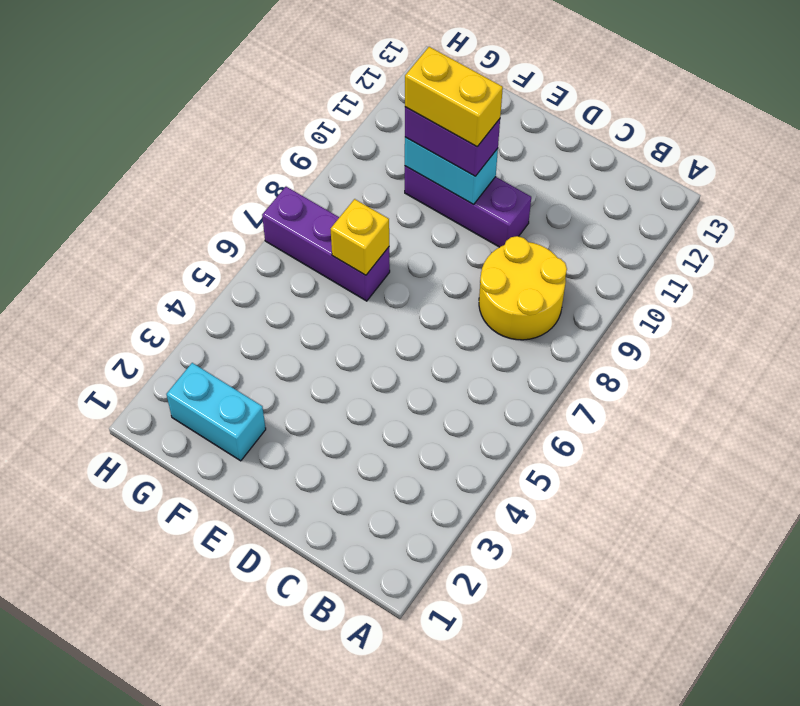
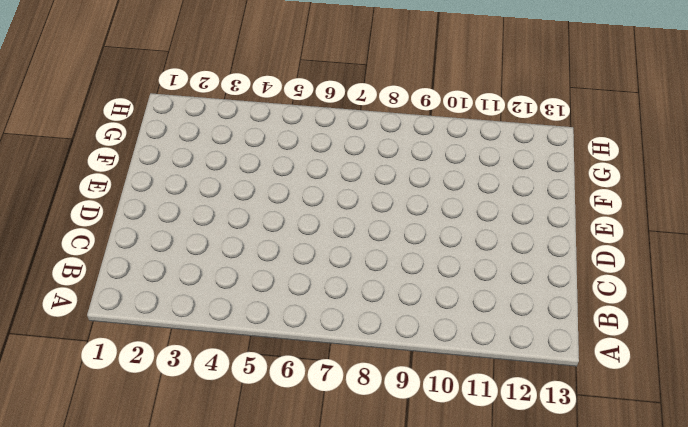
none -> yellow 2x2 round brick [479,236,567,340]
none -> purple 1x3 brick [405,166,531,247]

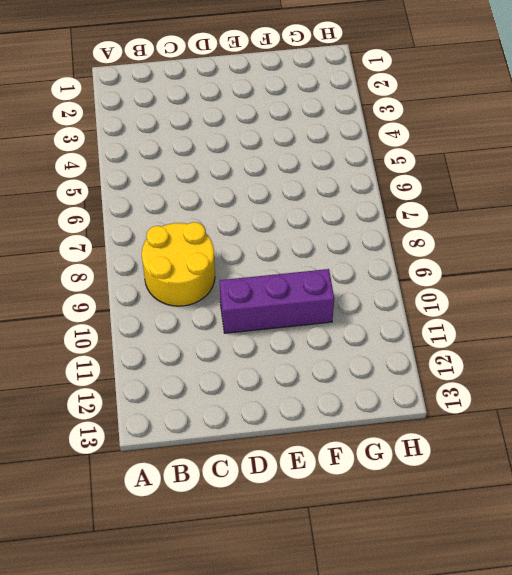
none -> cyan 1x2 brick [166,363,266,461]
none -> purple 1x3 brick [262,187,390,301]

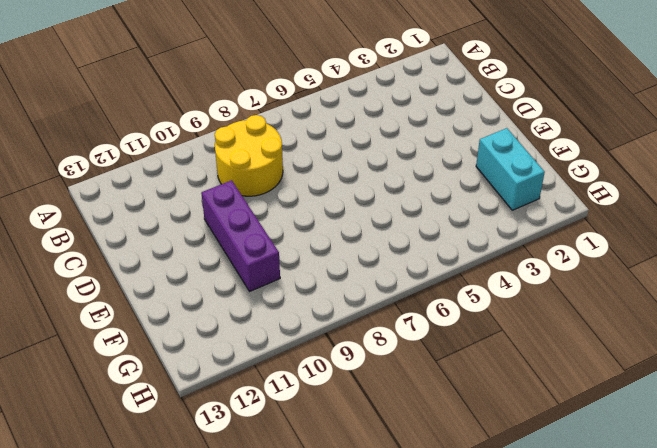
none -> purple 1x3 brick [262,187,390,301]
none -> cyan 1x2 brick [405,137,498,204]

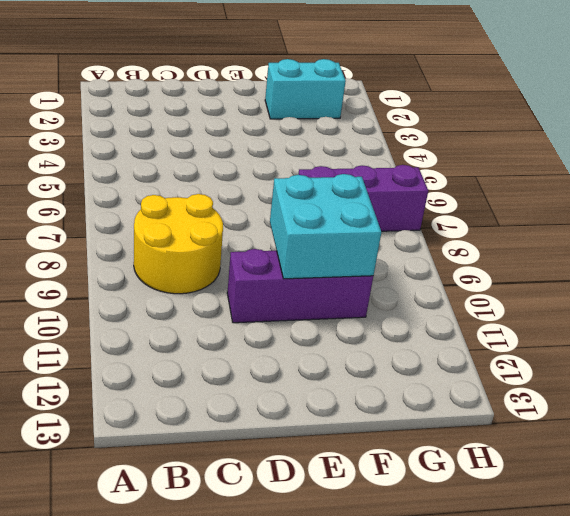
cyan 2x2 brick [270,174,381,279] -> cyan 1x2 brick [405,137,498,204]
none -> yellow 1x1 brick [331,199,389,275]
none -> purple 1x2 brick [405,107,500,176]

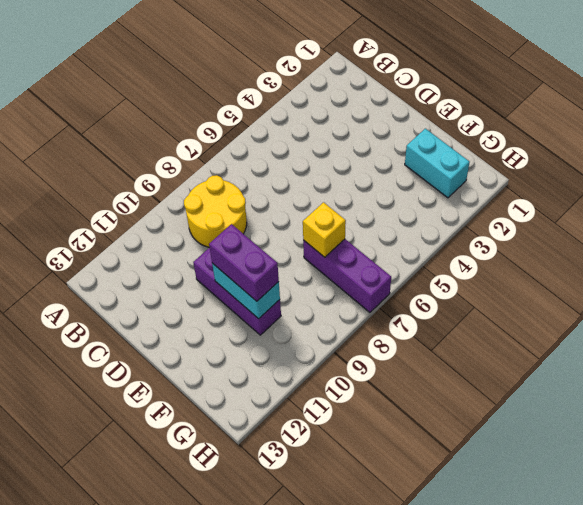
none -> yellow 1x2 brick [405,47,503,147]

